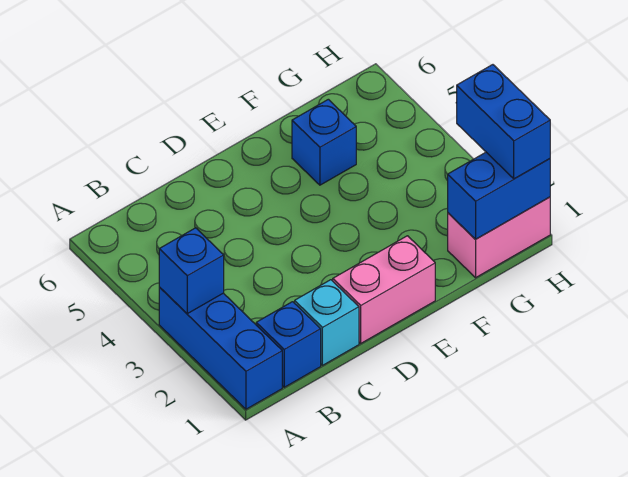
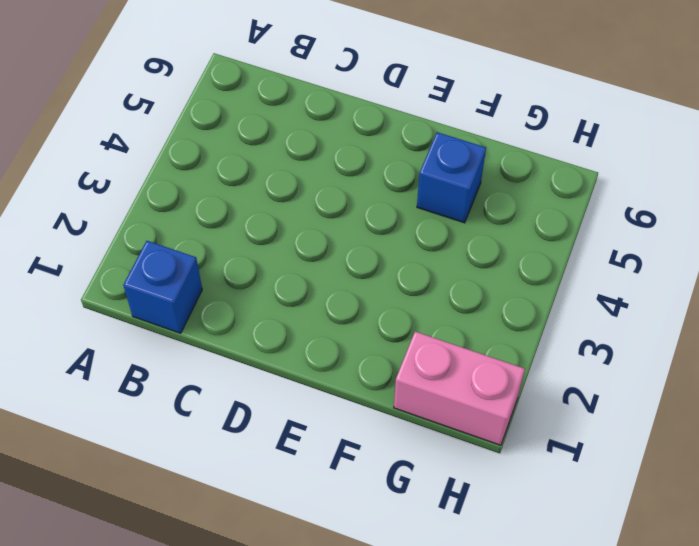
none -> blue 1x3 brick [159,287,282,409]
none -> cyan 1x1 brick [295,280,359,365]

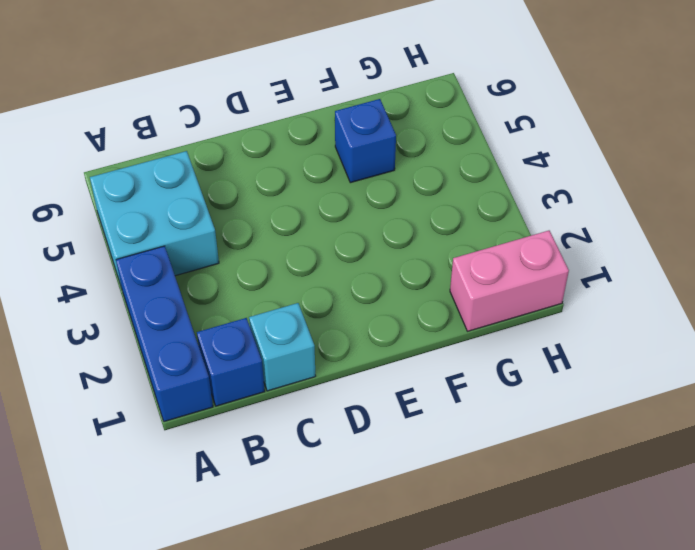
cyan 2x2 brick [90,151,219,288] -> none
none -> pink 1x2 brick [333,236,435,343]
none -> blue 1x1 brick [159,228,224,314]

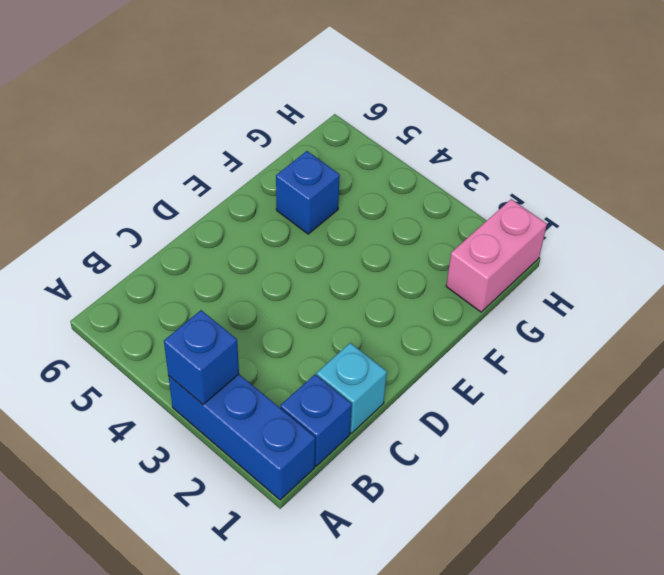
none -> pink 1x2 brick [333,236,435,343]
none -> blue 1x2 brick [448,152,550,239]

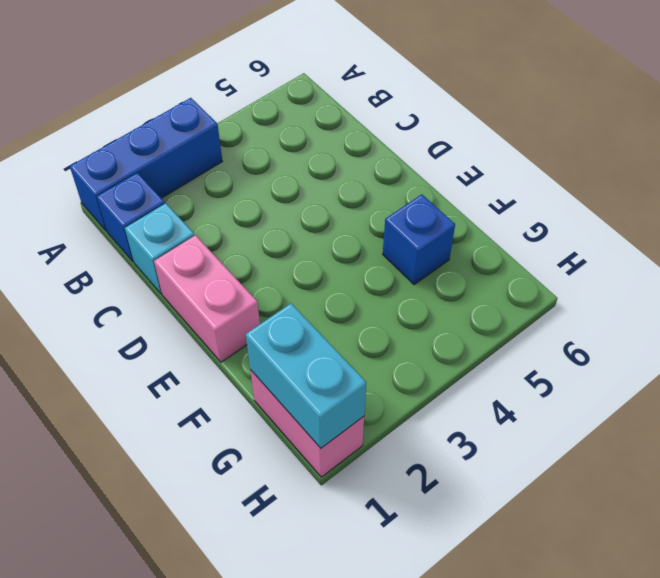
cyan 1x2 brick [246,303,366,448] -> blue 1x2 brick [448,152,550,239]
none -> blue 1x1 brick [159,228,224,314]
none -> blue 1x2 brick [457,65,550,179]

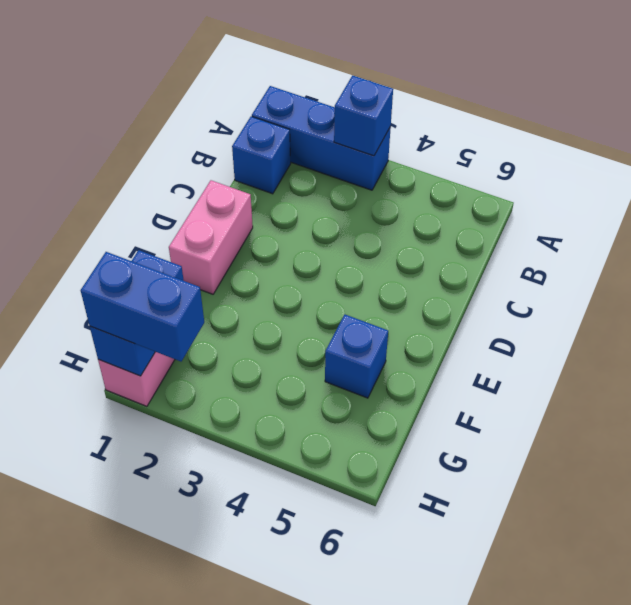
none -> cyan 1x1 brick [295,280,359,365]

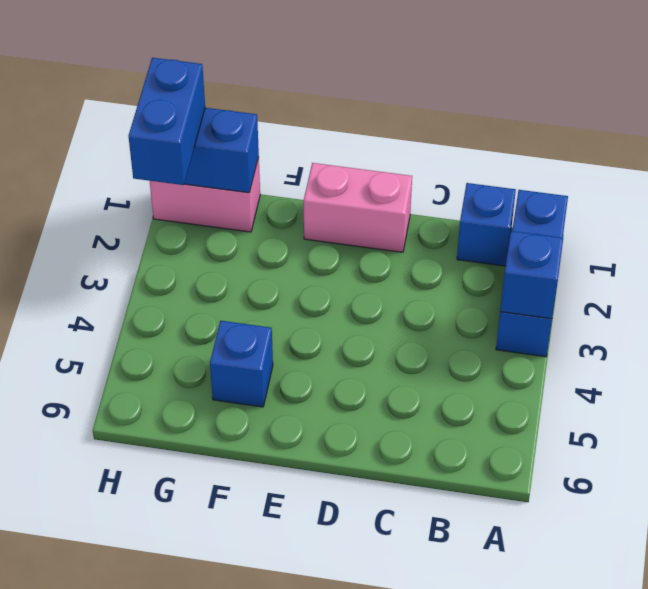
none -> cyan 1x1 brick [295,280,359,365]

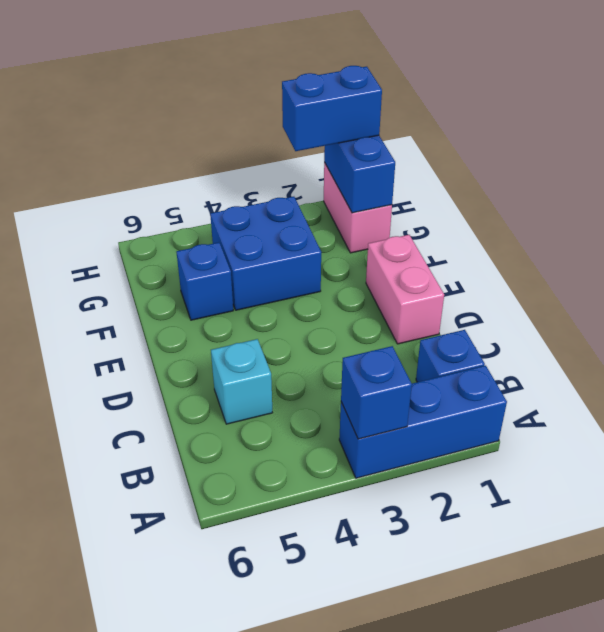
cyan 1x1 brick [211,339,272,424] -> cyan 1x1 brick moved to [295,280,359,365]
blue 2x2 brick [210,197,321,310] -> none

